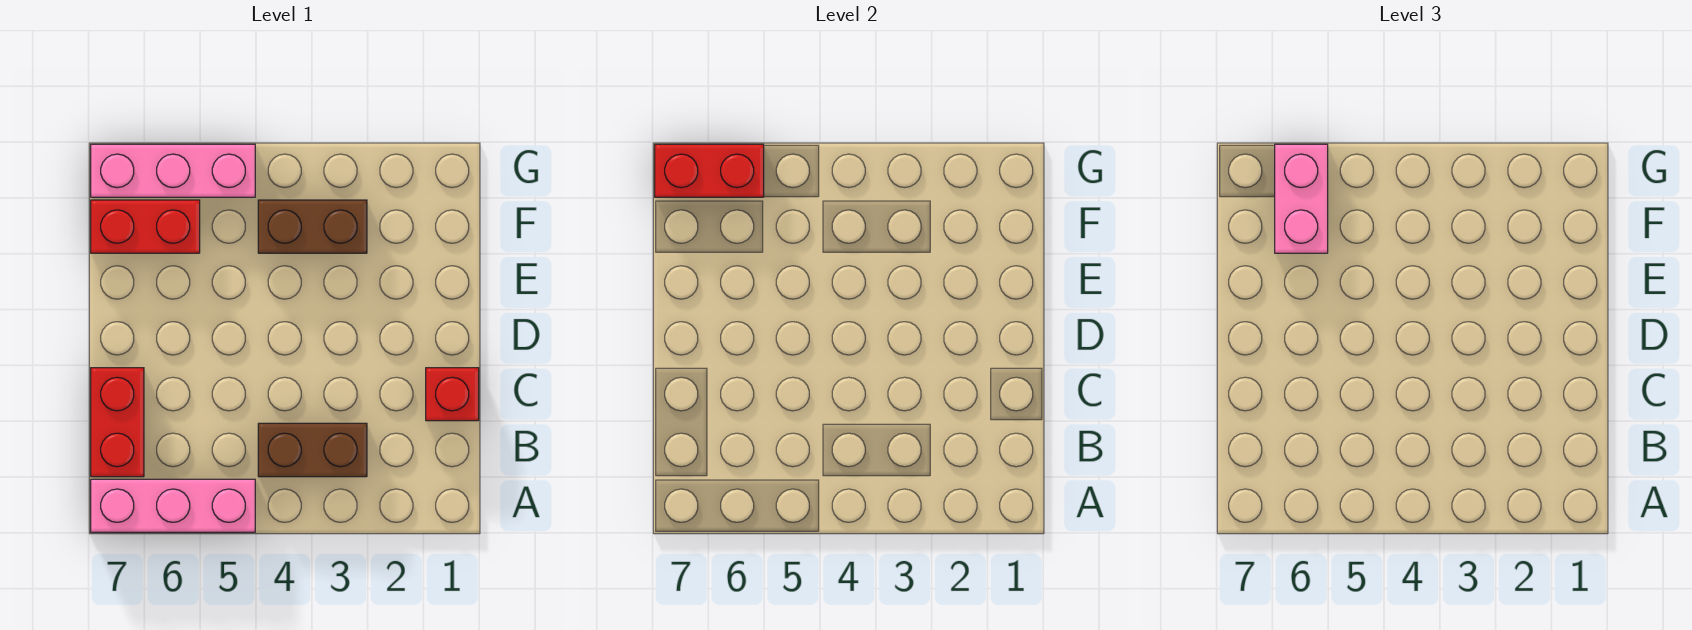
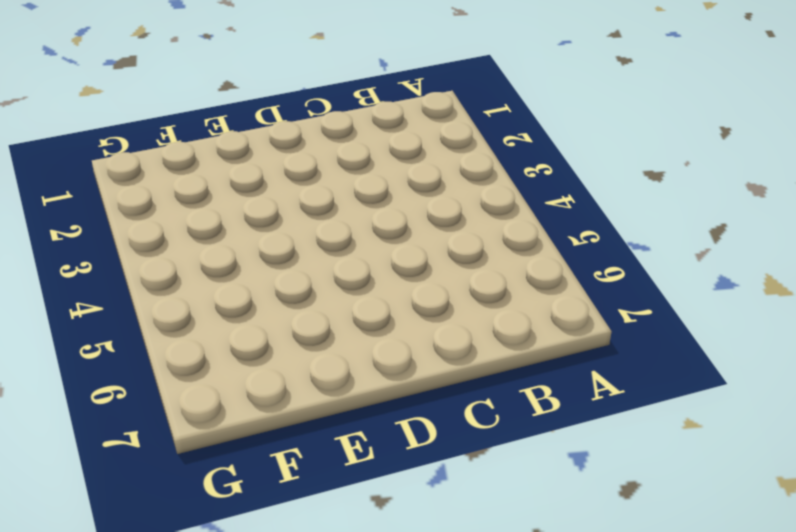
none -> pink 1x3 brick [91,479,255,532]
none -> brown 1x2 brick [258,423,367,477]

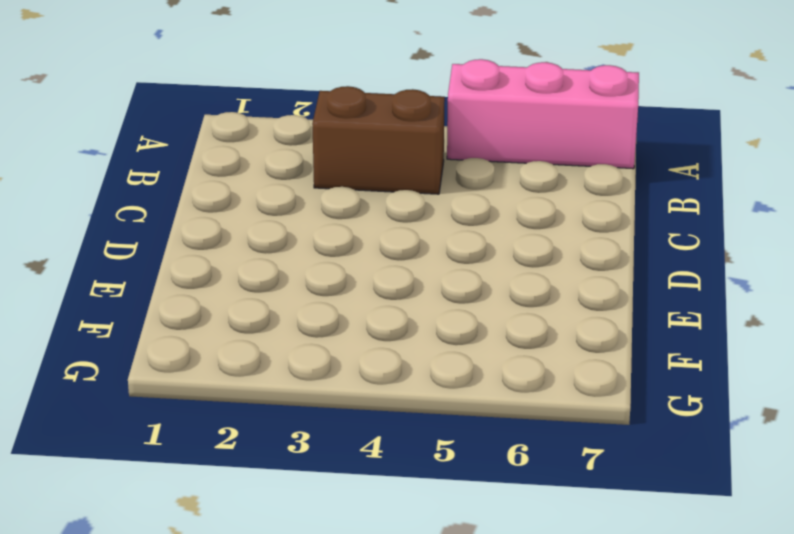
none -> red 1x2 brick [91,368,144,477]
none -> red 1x1 brick [426,368,479,421]

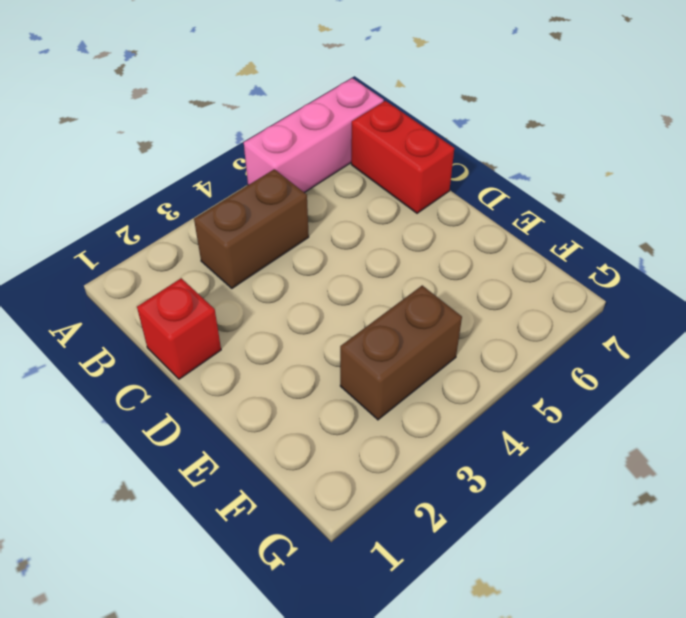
none -> red 1x2 brick [91,200,200,253]
none -> pink 1x3 brick [91,144,255,197]

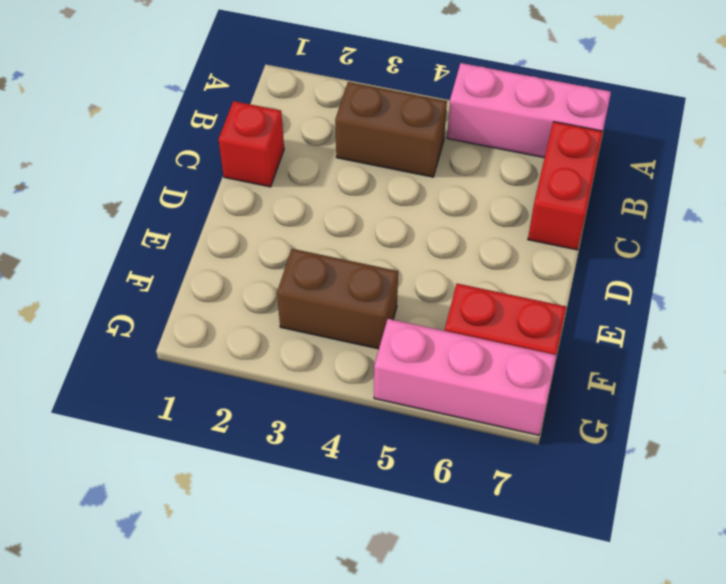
none -> red 1x2 brick [655,144,764,197]
none -> pink 1x2 brick [1275,144,1328,253]

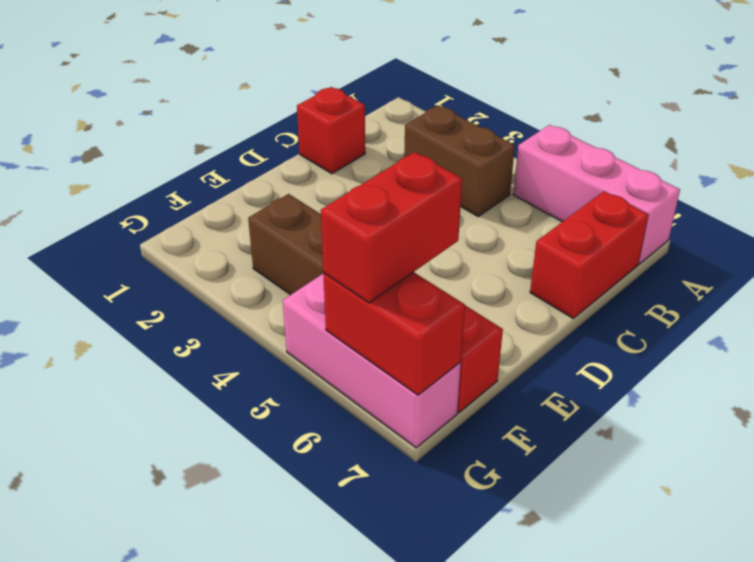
red 1x2 brick [321,152,462,303] -> pink 1x2 brick [1275,144,1328,253]

